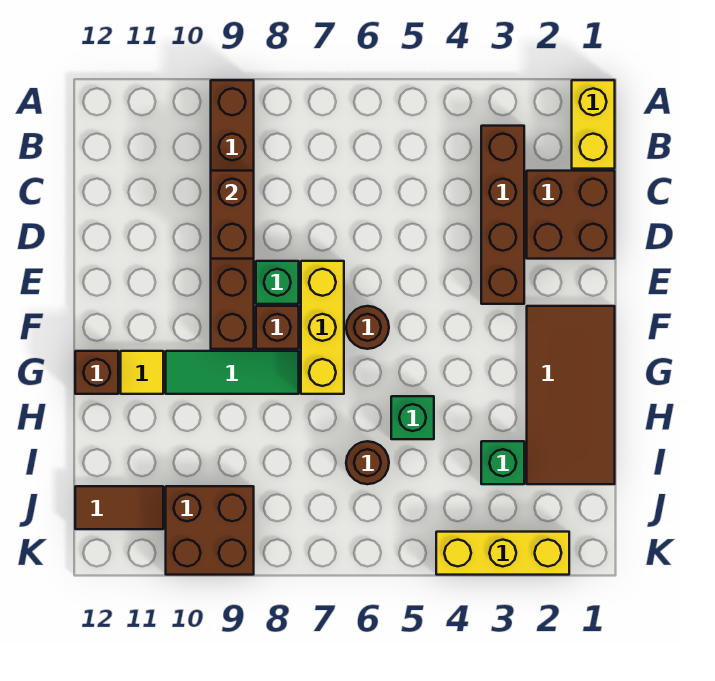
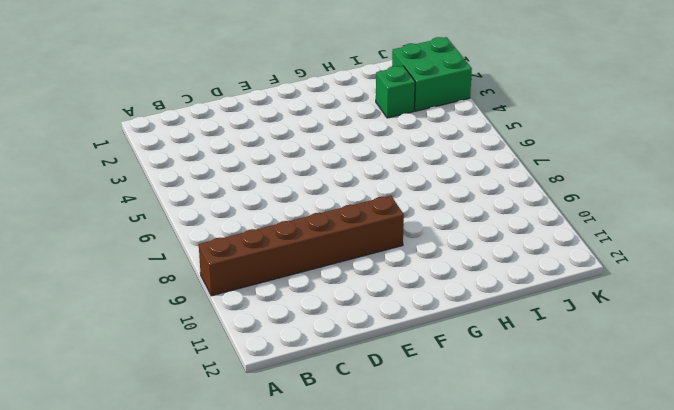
green 2x2 brick [392,37,472,111] -> yellow 1x3 brick [436,532,569,575]
none -> yellow 1x2 brick [572,80,615,169]
none -> brown 1x4 brick [481,126,524,304]
none -> brown 2x2 brick [527,171,615,259]

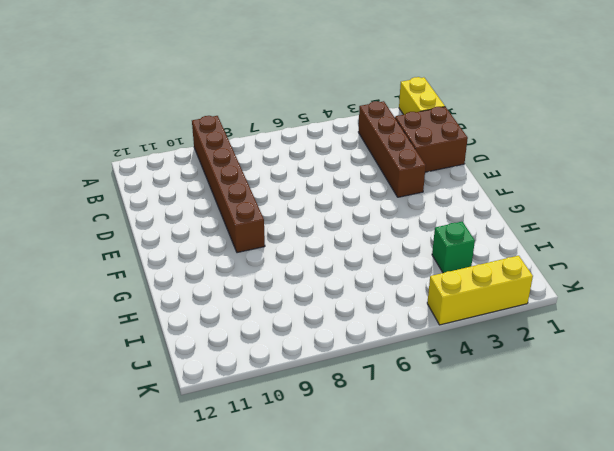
none -> yellow 1x3 brick [301,261,344,394]
none -> green 1x1 brick [256,261,299,304]
none -> brown 2x4 tile [527,306,615,484]

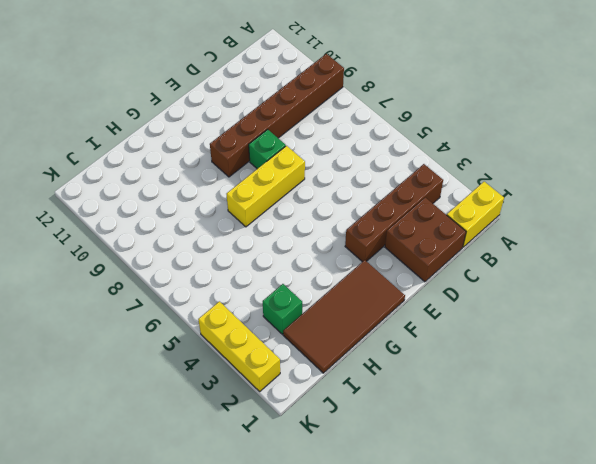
none -> brown 1x1 round brick [346,306,389,349]
none -> brown 1x1 brick [256,306,299,349]
none -> green 1x3 tile [166,351,299,394]

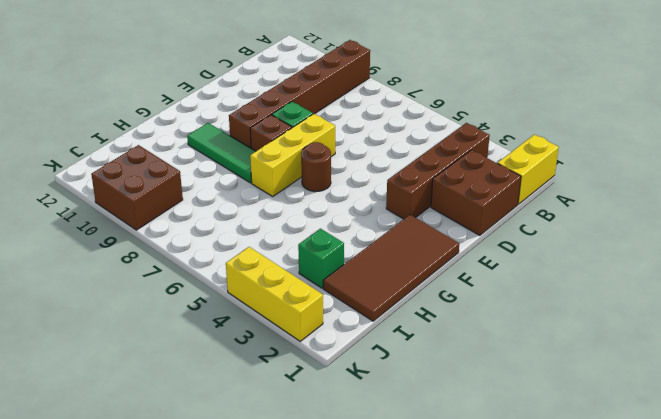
none -> yellow 1x1 tile [121,351,163,394]
none -> brown 1x1 brick [75,351,118,394]
none -> green 1x1 brick [391,396,434,439]

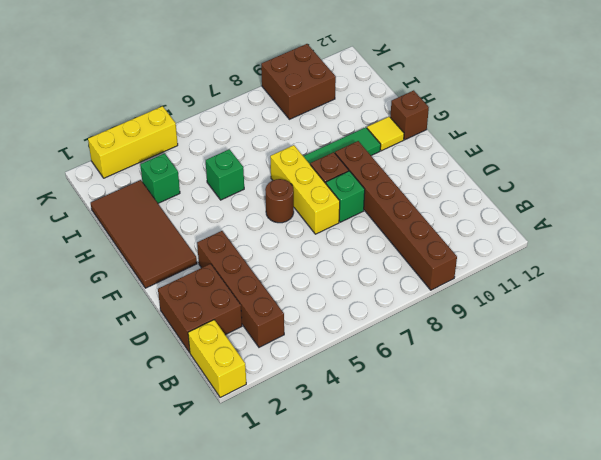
none -> brown 1x1 round brick [346,441,389,484]
none -> brown 1x2 tile [75,486,163,529]
none -> brown 1x2 brick [211,171,254,259]

